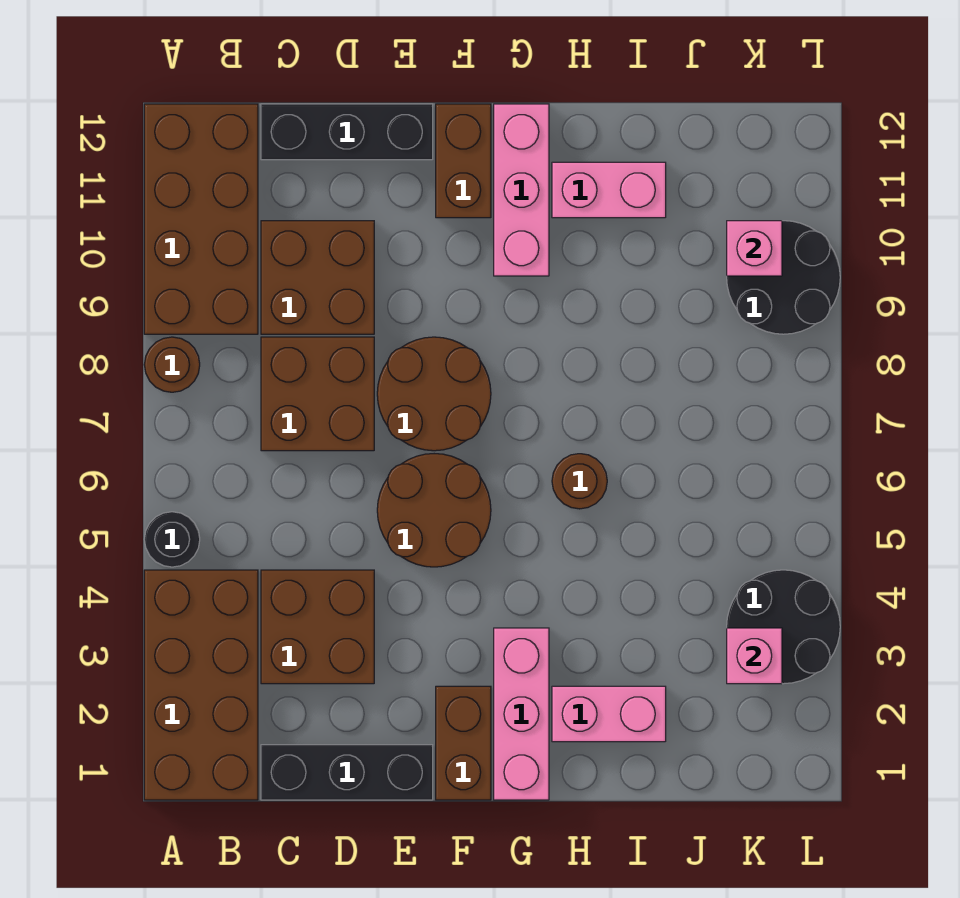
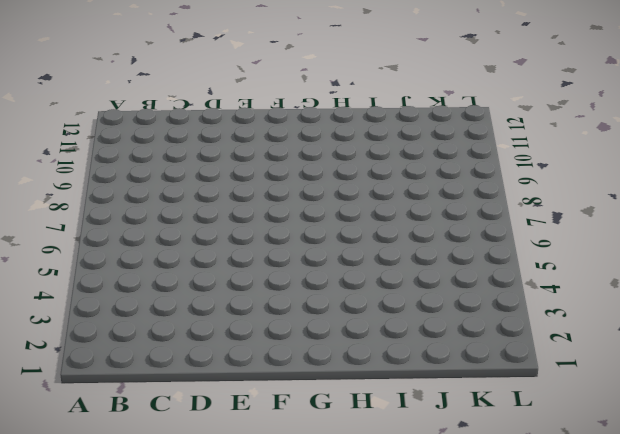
none -> brown 2x4 brick [144,570,258,800]
none -> black 1x1 round brick [144,512,200,567]
none -> brown 1x1 round brick [144,337,200,392]

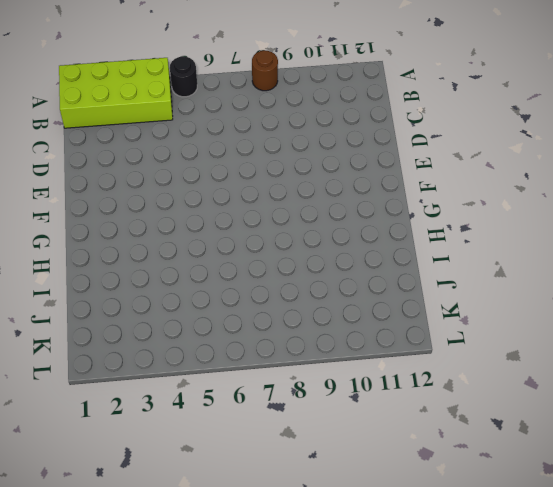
lime 2x4 brick [59,58,173,128] -> brown 2x4 brick [144,570,258,800]
none -> brown 2x4 brick [144,104,258,334]
none -> black 1x3 brick [261,745,433,800]
none -> brown 2x2 brick [261,570,374,684]

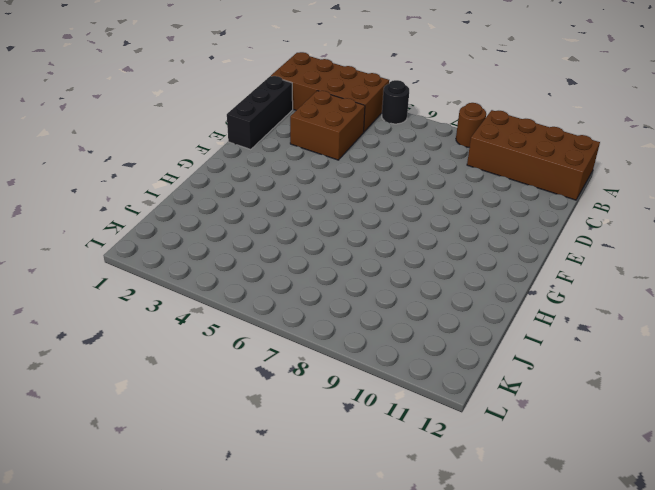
none -> brown 2x2 brick [261,337,374,451]
none -> brown 2x2 brick [261,221,374,334]
none -> black 1x3 brick [261,104,433,160]

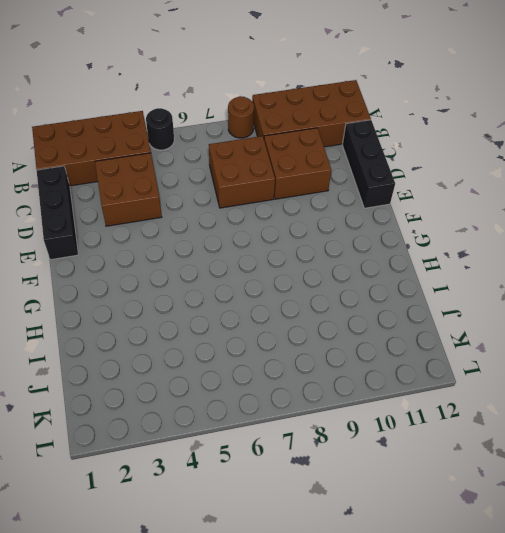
none -> brown 2x2 round brick [377,454,491,567]
none -> brown 2x2 round brick [377,337,491,451]
none -> brown 1x2 brick [436,686,491,800]

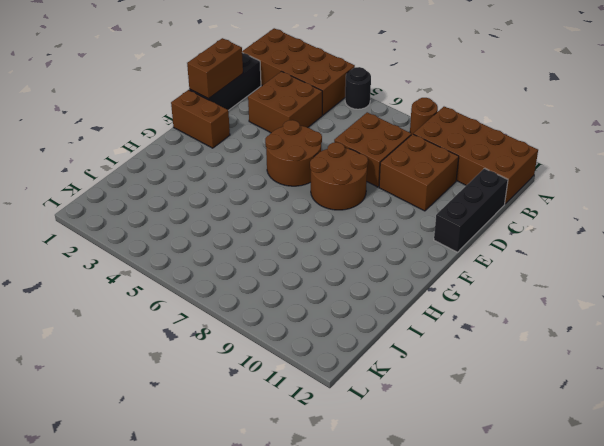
brown 1x2 brick [187,38,243,99] -> brown 1x2 brick turned to [436,104,491,218]
none -> pink 1x3 brick [494,628,549,800]
none -> pink 1x3 brick [494,104,549,276]
none -> pink 1x2 brick [552,686,666,742]

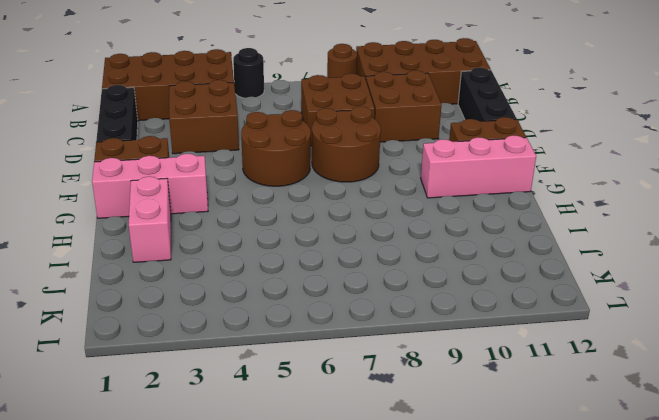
none -> brown 1x1 round brick [552,454,607,509]
none -> pink 1x2 brick [552,162,666,218]
none -> black 2x2 round brick [727,570,840,684]

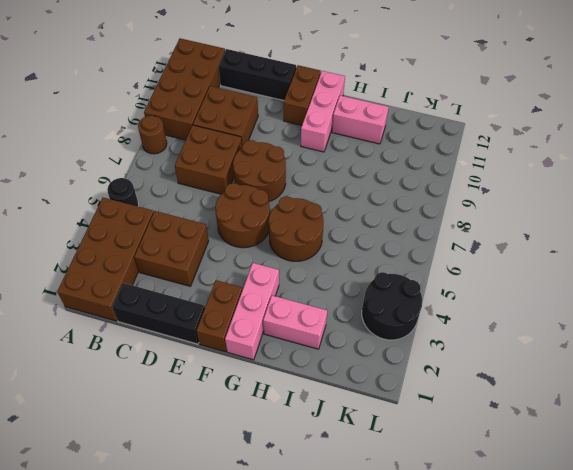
brown 2x2 round brick [269,197,324,261] -> brown 1x1 round brick [552,454,607,509]
none -> black 2x2 round brick [727,221,840,334]
none -> pink 1x1 brick [727,628,782,684]
none -> pink 1x1 brick [727,221,782,276]

